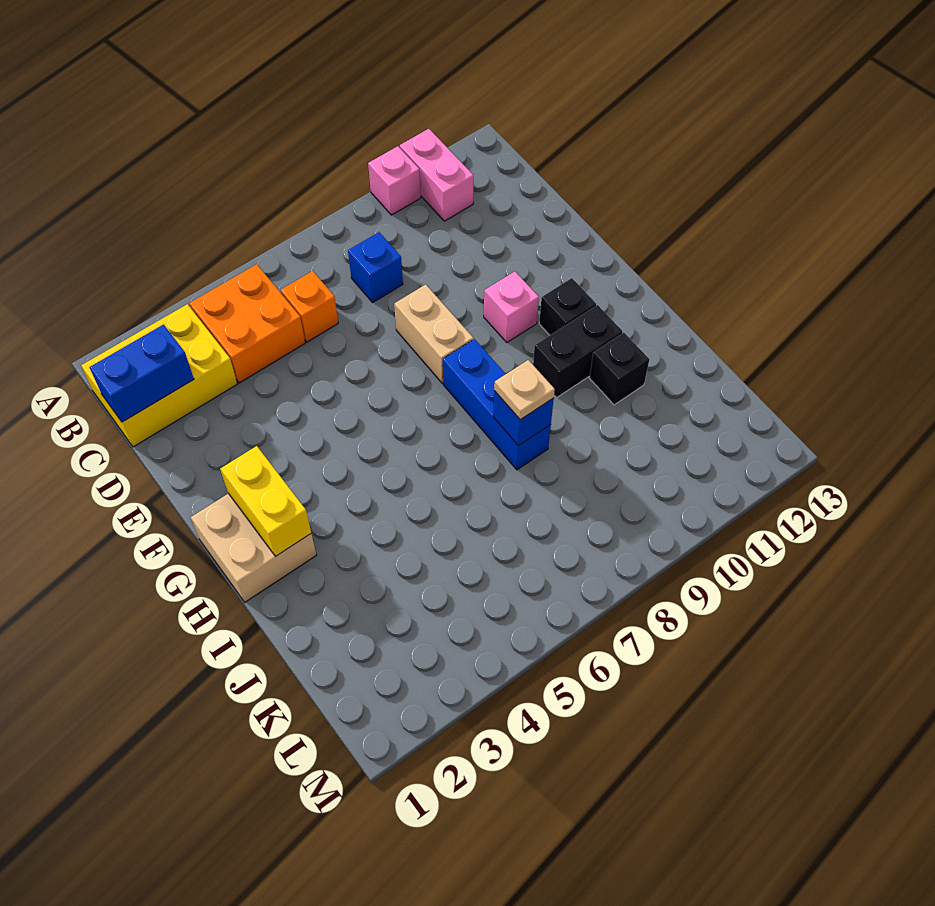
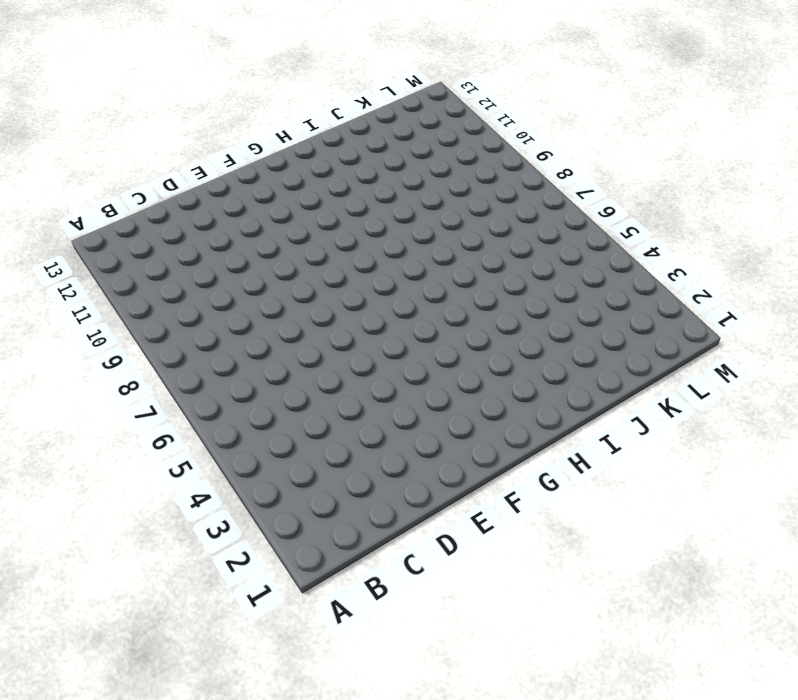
none -> pink 1x1 brick [368,146,421,215]
none -> pink 1x2 brick [400,129,473,221]
none -> yellow 2x3 brick [81,304,237,447]

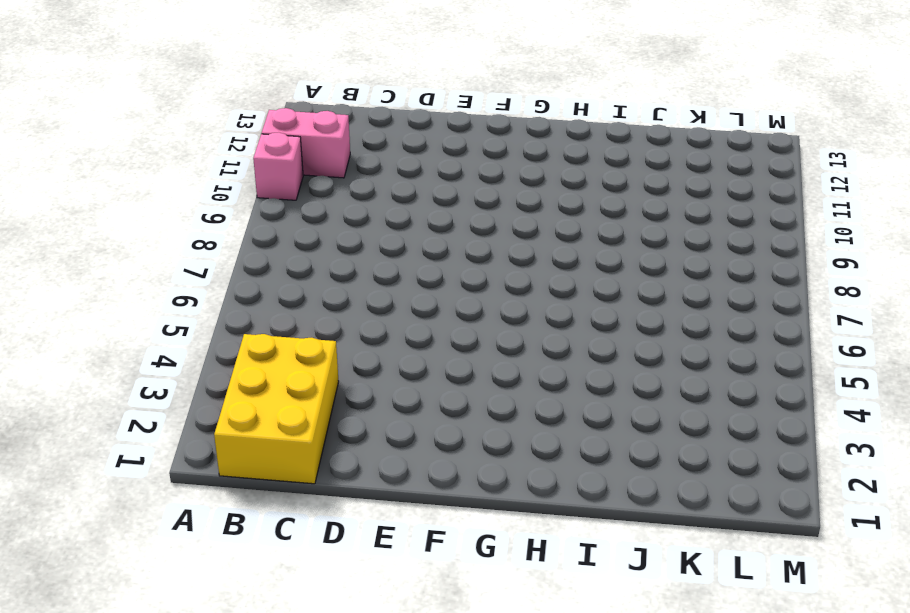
none -> orange 2x2 brick [190,264,305,383]
none -> orange 1x1 brick [281,271,338,342]
none -> blue 1x1 brick [348,232,403,302]

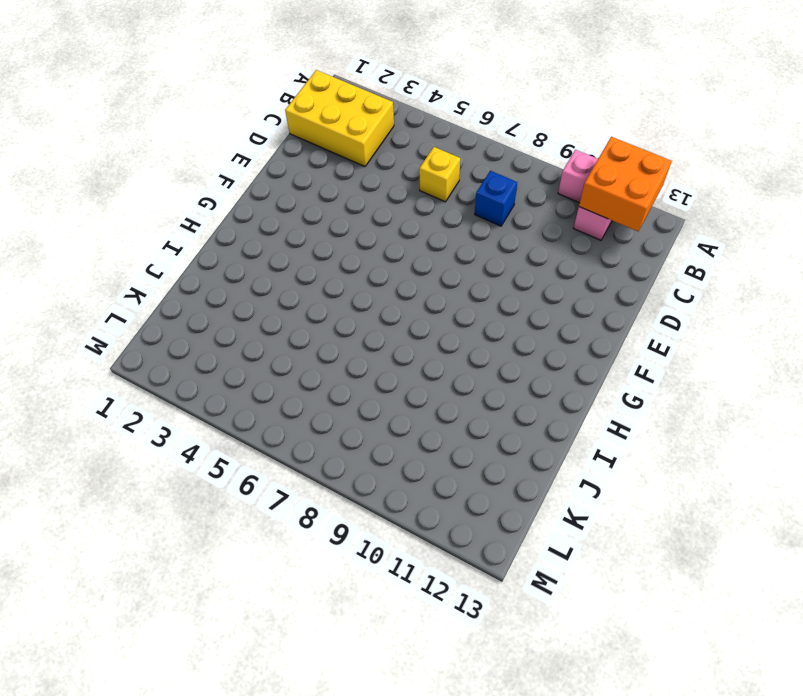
orange 2x2 brick [579,137,672,231] -> orange 2x2 brick moved to [190,264,305,383]
yellow 1x1 brick [419,147,460,202] -> orange 1x1 brick [281,271,338,342]
none -> tan 1x2 brick [394,284,473,383]
none -> pink 1x1 brick [484,272,539,342]
none -> tan 2x2 brick [191,494,316,602]

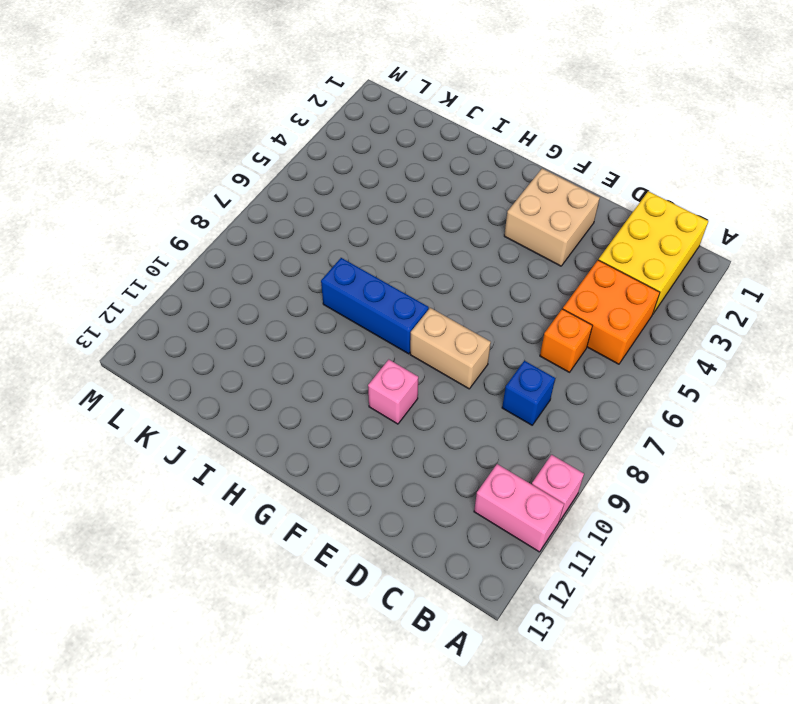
tan 2x2 brick [504,169,600,266] -> tan 2x2 brick moved to [191,494,316,602]
none -> black 1x1 brick [539,278,596,335]
none -> black 1x2 brick [533,305,623,398]
none -> black 1x1 brick [590,333,649,405]

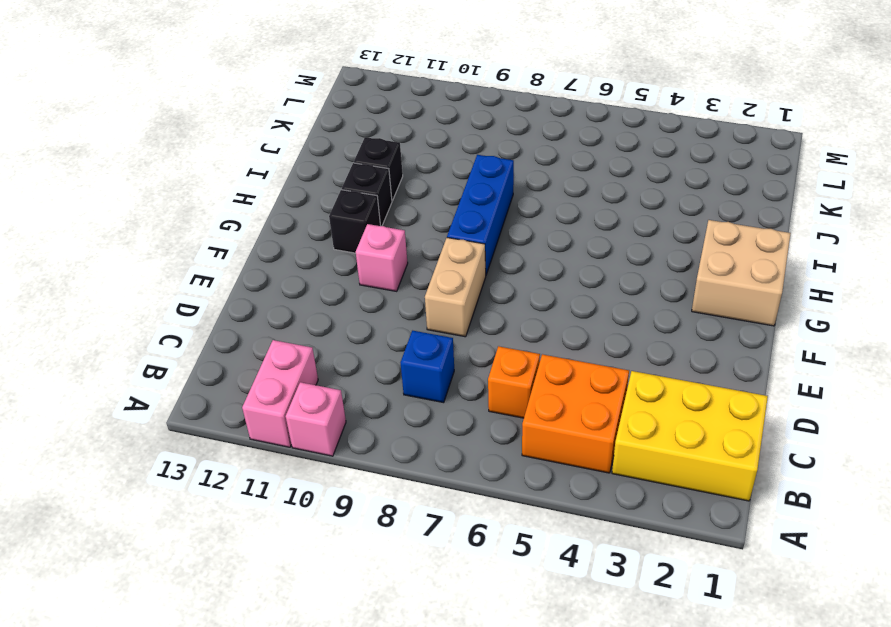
black 1x1 brick [342,163,392,226] -> black 1x2 brick [533,305,623,398]
none -> blue 1x2 brick [90,325,194,422]
none -> yellow 1x2 brick [220,446,311,557]
none -> blue 1x1 brick [493,391,554,446]

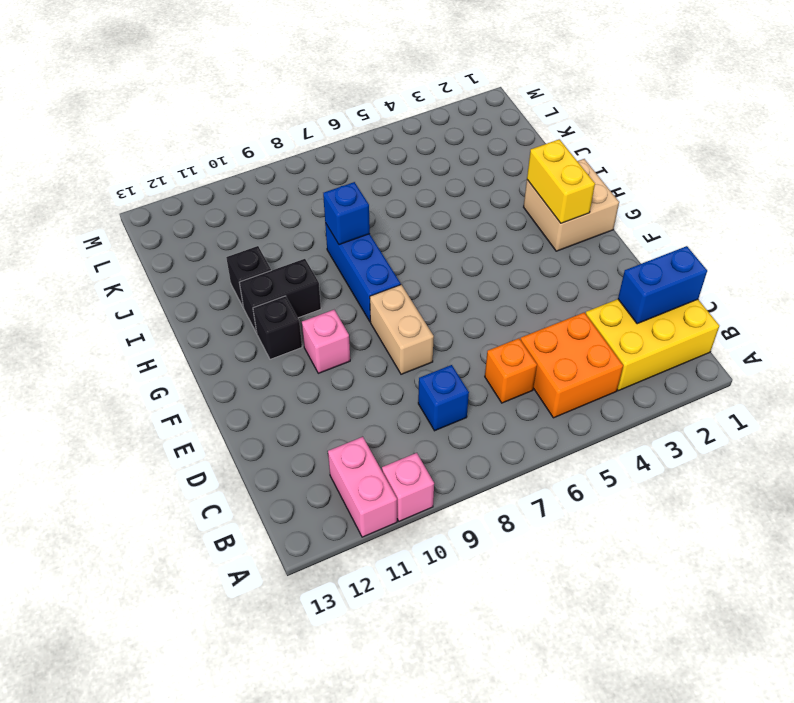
none -> tan 1x1 plate [494,360,555,420]

